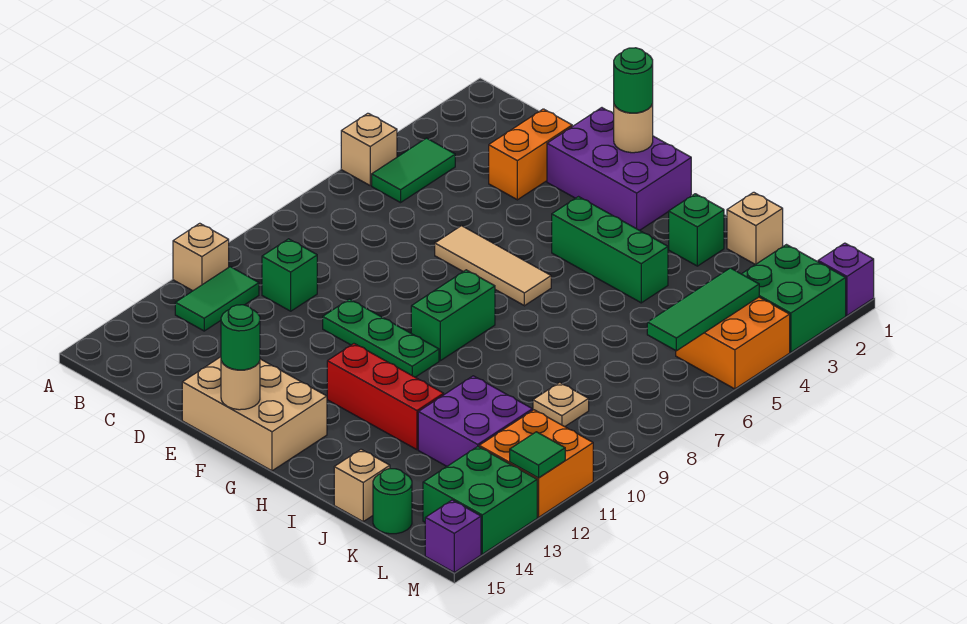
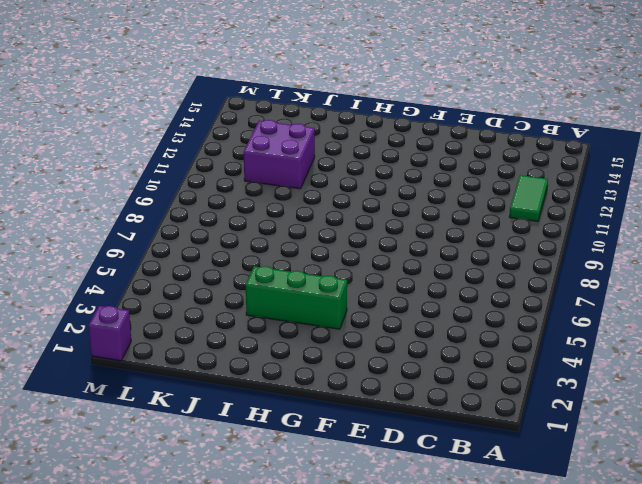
none -> tan 1x1 brick [341,113,397,185]
none -> tan 1x1 brick [173,223,229,291]
none -> green 1x2 tile [372,138,455,203]
none -> green 1x1 brick [262,239,317,311]

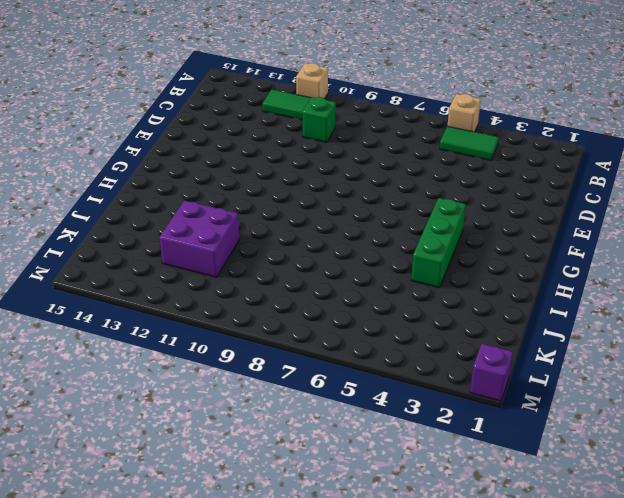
none -> orange 1x2 brick [489,109,572,200]
none -> purple 2x3 brick [547,108,691,230]
none -> tan 1x3 tile [435,226,551,306]
none -> green 1x3 plate [323,299,439,377]

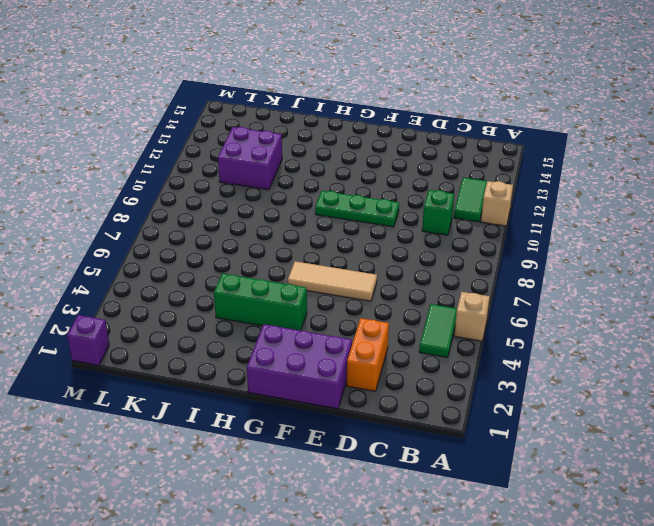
none -> tan 2x3 brick [182,357,327,471]
none -> green 1x2 brick [411,270,495,361]
none -> red 1x3 brick [327,344,444,450]
none -> green 1x1 brick [669,194,724,266]

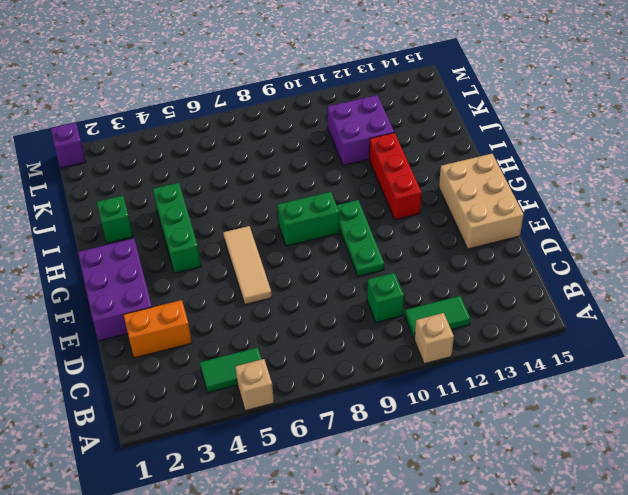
none -> tan 1x1 brick [727,192,783,265]
none -> tan 1x1 brick [334,449,390,521]
none -> tan 1x1 plate [533,382,589,427]
none -> green 1x1 round brick [373,469,412,534]

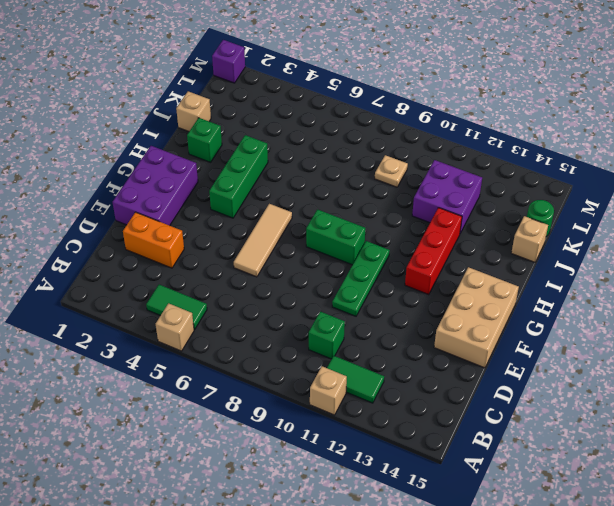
none -> green 2x2 brick [742,245,846,352]
none -> orange 2x2 brick [676,297,790,389]
none -> orange 2x2 brick [479,410,593,517]
none -> green 2x2 brick [423,447,537,554]

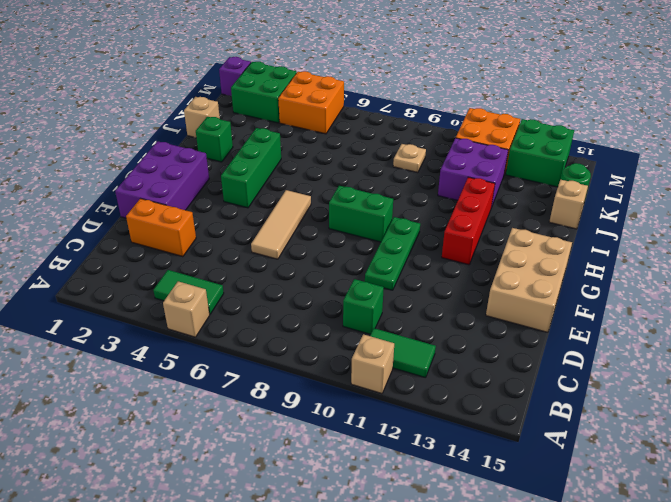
none -> purple 1x1 brick [425,500,481,572]
none -> tan 1x1 round brick [614,104,653,153]
none -> tan 1x1 round brick [221,361,260,410]
none -> green 1x3 tile [647,268,759,351]

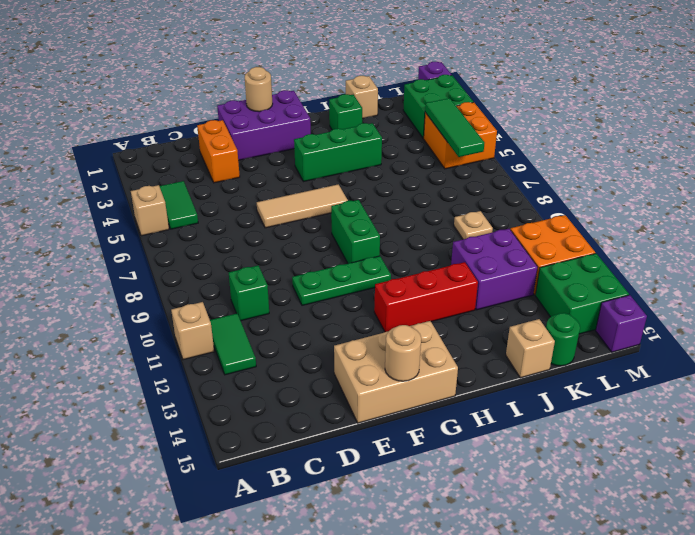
none -> green 1x1 tile [510,432,565,478]
none -> green 1x1 round brick [614,48,653,113]
none -> green 1x1 round brick [221,305,260,370]

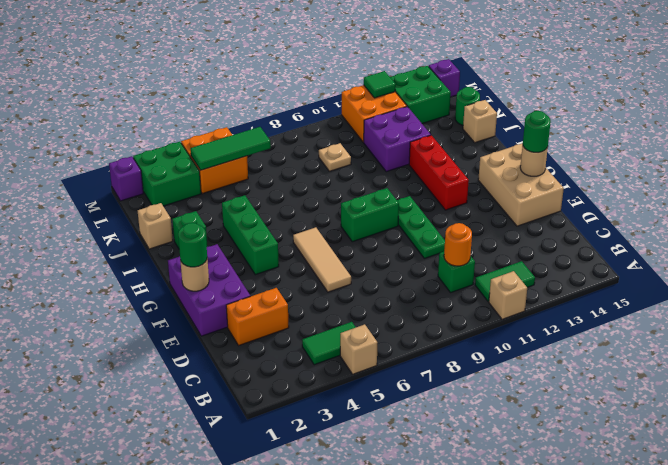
orange 1x1 round brick [444,223,472,266] -> none

